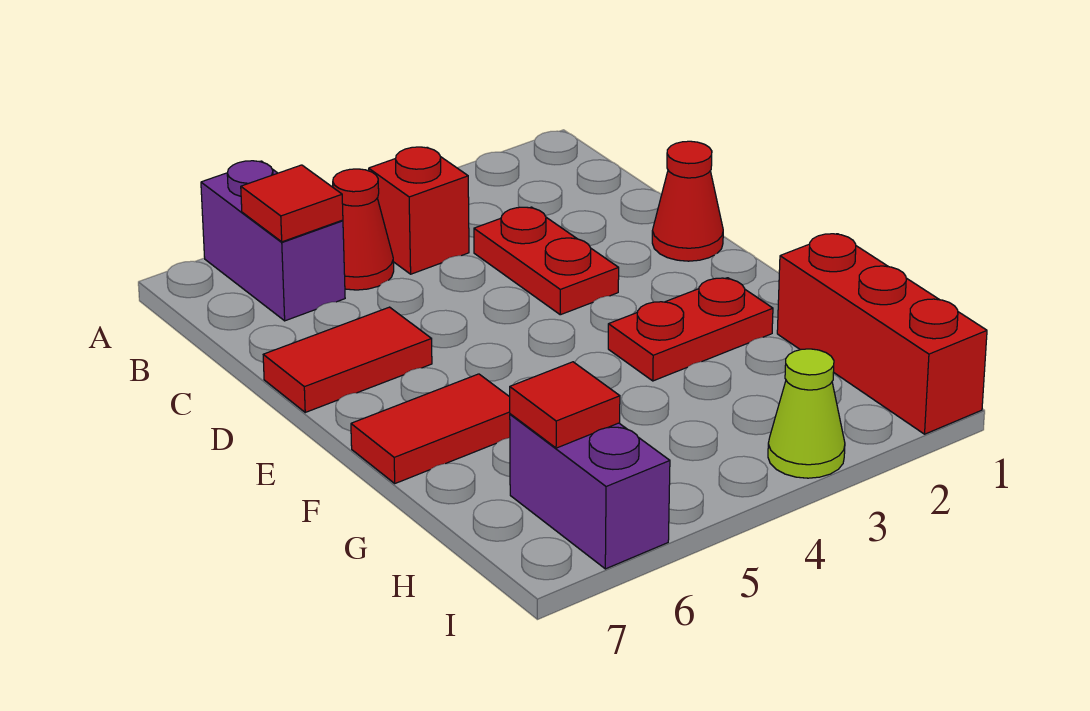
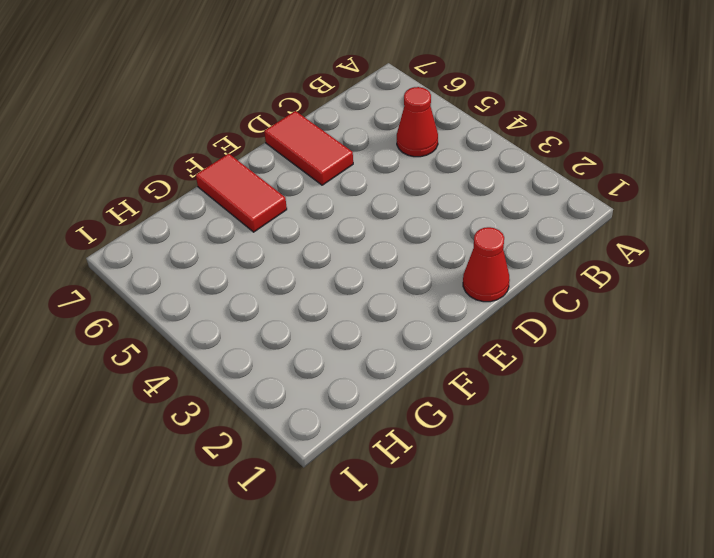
none -> purple 1x2 brick [201,161,345,321]
none -> red 1x1 brick [369,147,469,274]
none -> red 1x2 plate [474,207,619,315]

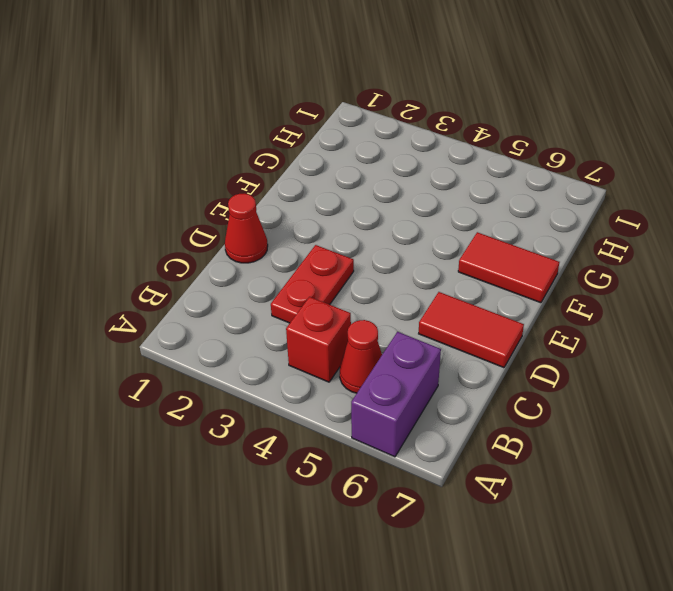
none -> red 1x2 plate [608,278,773,381]
none -> red 1x3 brick [777,234,987,434]
none -> purple 1x2 brick [510,414,670,569]

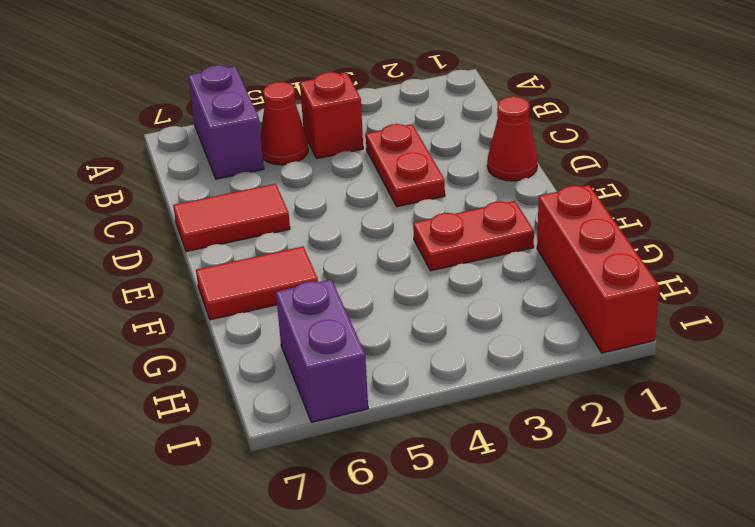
none -> lime 1x1 cone [768,349,845,478]
none -> red 1x1 tile [241,165,343,242]
none -> red 1x1 tile [510,362,620,448]

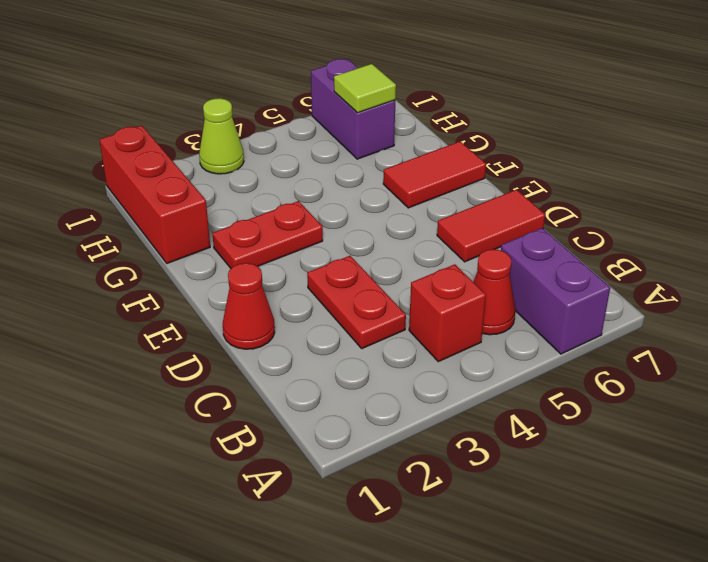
lime 1x1 tile [334,64,396,113] -> red 1x1 tile [510,362,620,448]
none -> red 1x1 tile [241,165,343,242]

